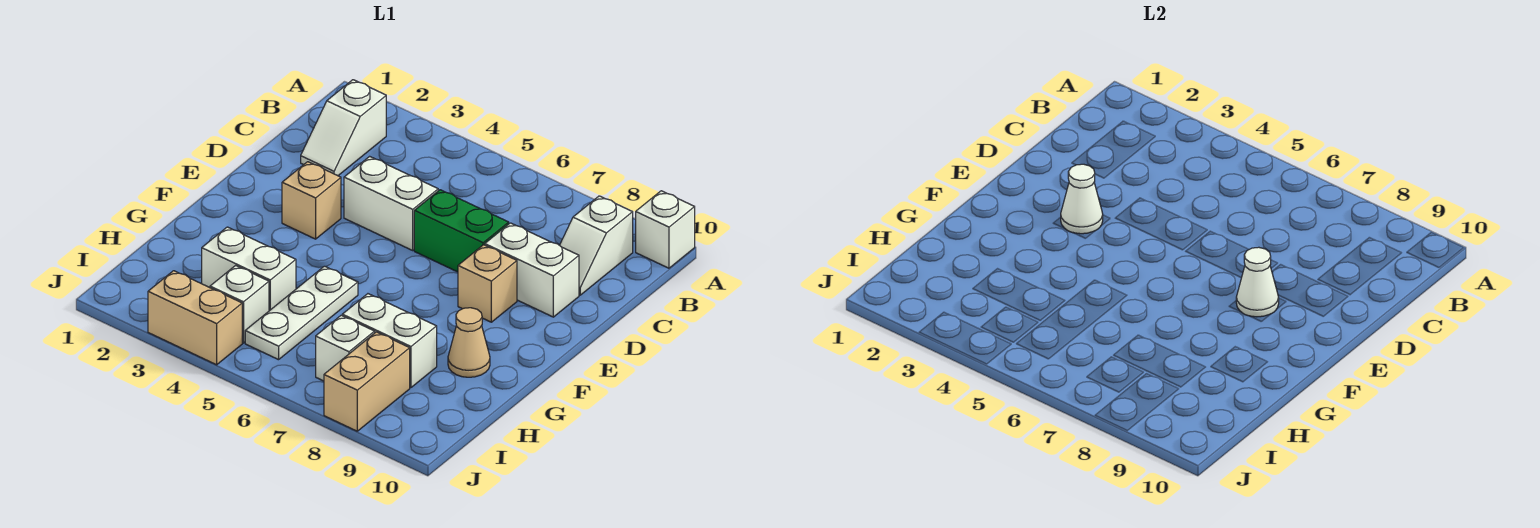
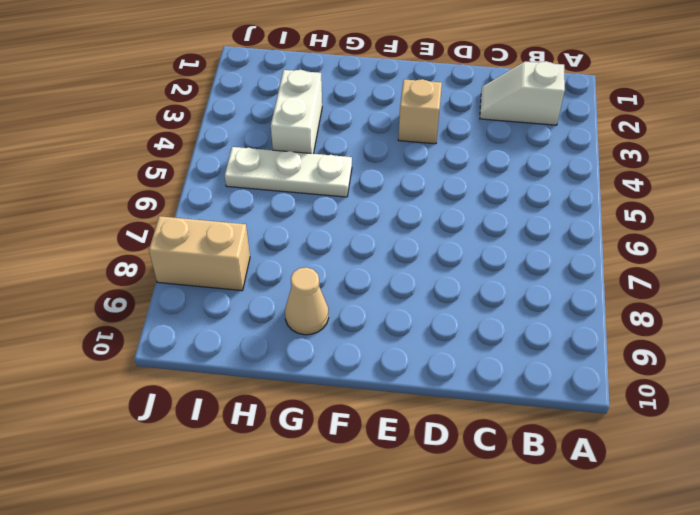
none -> white 1x1 brick [636,191,695,268]
none -> white 1x2 slope [560,196,633,295]
none -> white 1x2 brick [344,156,438,250]

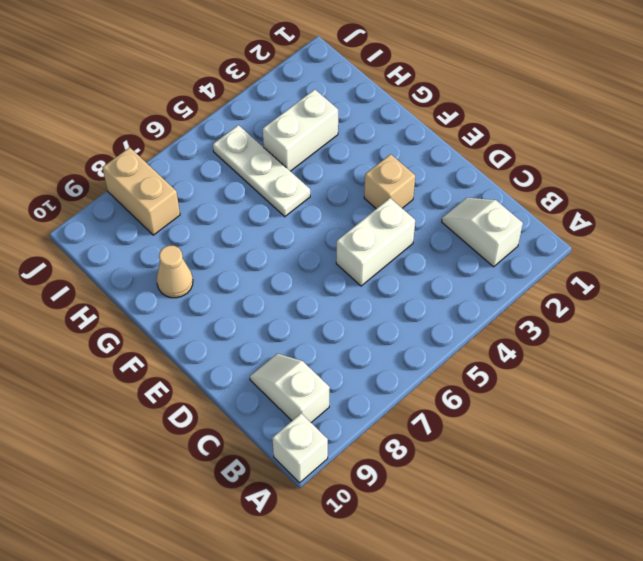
none -> green 1x2 brick [414,190,509,272]
none -> white 1x2 brick [485,223,579,317]
none -> tan 1x1 brick [458,245,517,322]

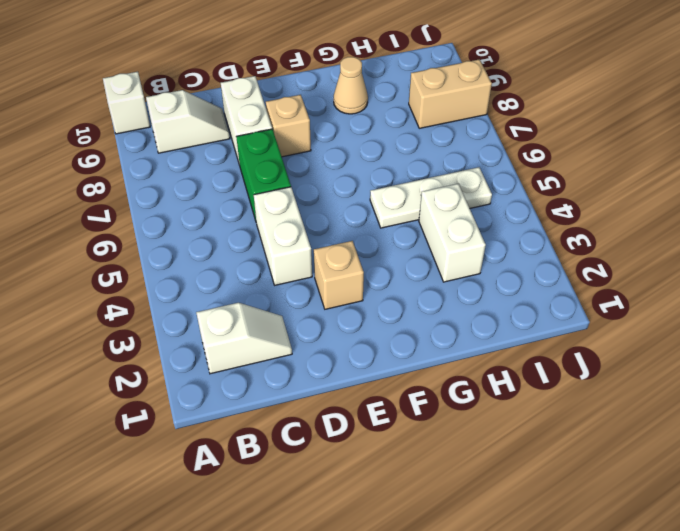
none -> white 1x2 brick [342,294,437,388]
none -> white 1x1 brick [210,265,269,343]
none -> white 1x1 brick [316,315,375,381]

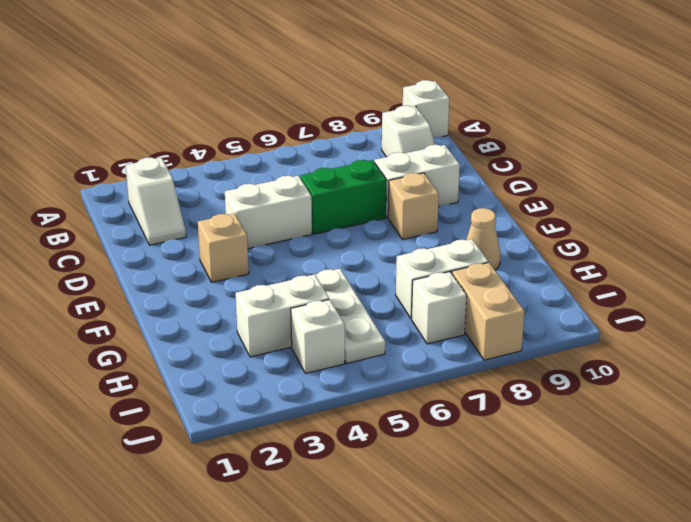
none -> tan 1x2 brick [148,271,242,365]
none -> white 1x1 cone [1061,164,1103,234]
none -> white 1x1 cone [1236,247,1279,317]

